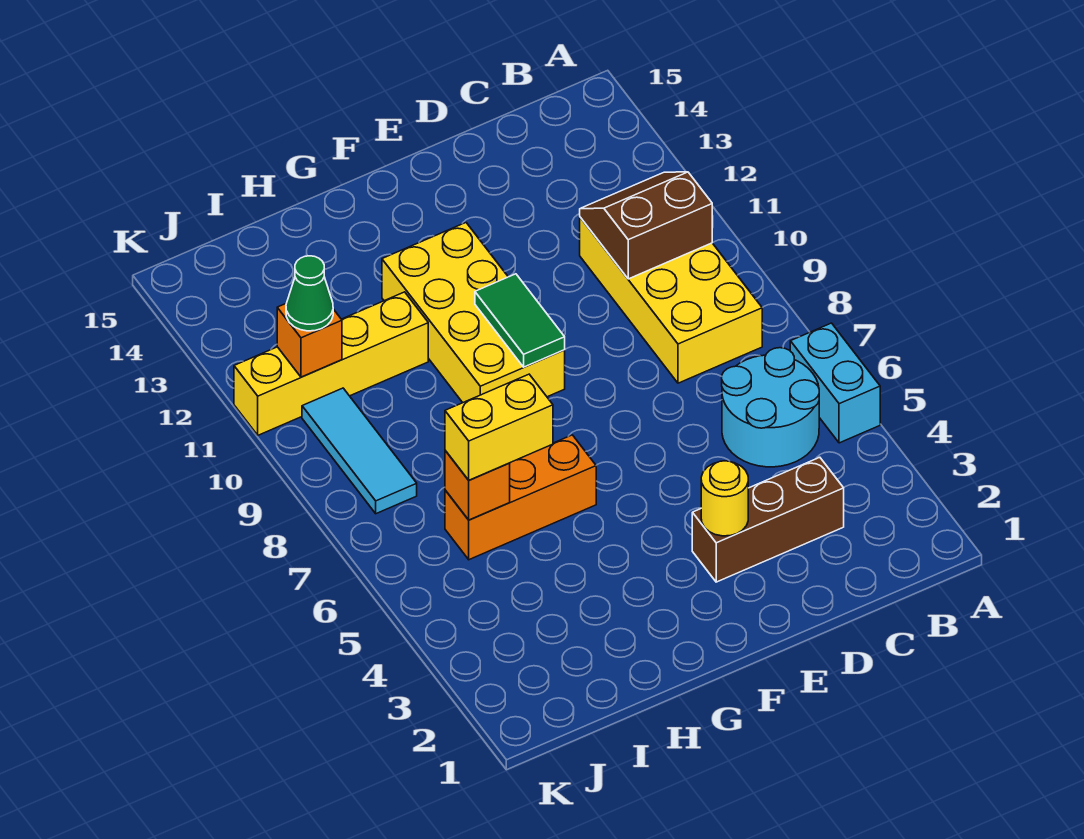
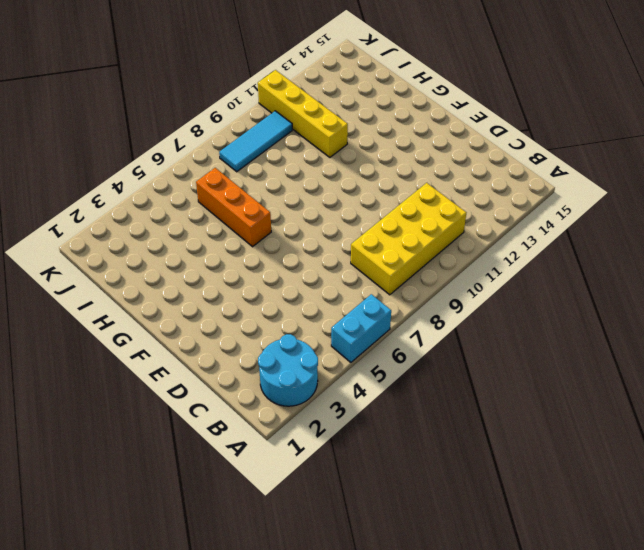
cyan 2x2 round brick [258,334,318,406] -> cyan 2x2 round brick moved to [722,348,819,467]
none -> brown 1x3 brick [692,457,844,582]
none -> yellow 2x4 brick [382,223,565,403]
none -> brown 2x2 slope [580,172,712,279]

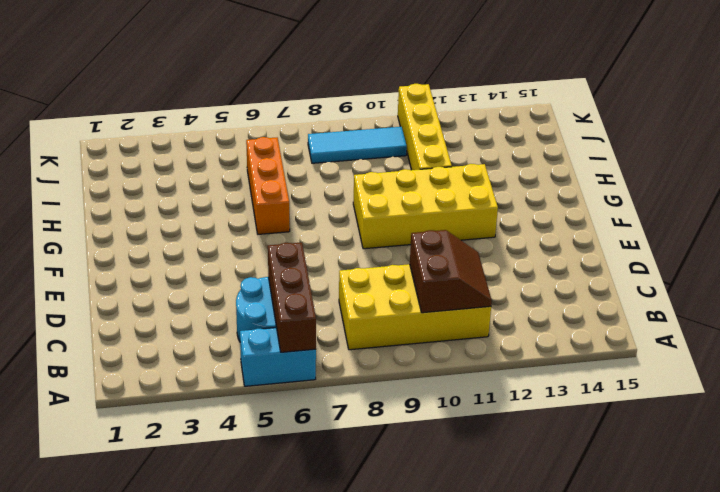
brown 1x3 brick [268,242,316,352] -> brown 1x3 brick moved to [692,457,844,582]
none -> yellow 1x1 round brick [701,461,748,536]
none -> green 1x2 tile [475,274,565,367]
none -> orange 1x1 brick [445,451,510,520]

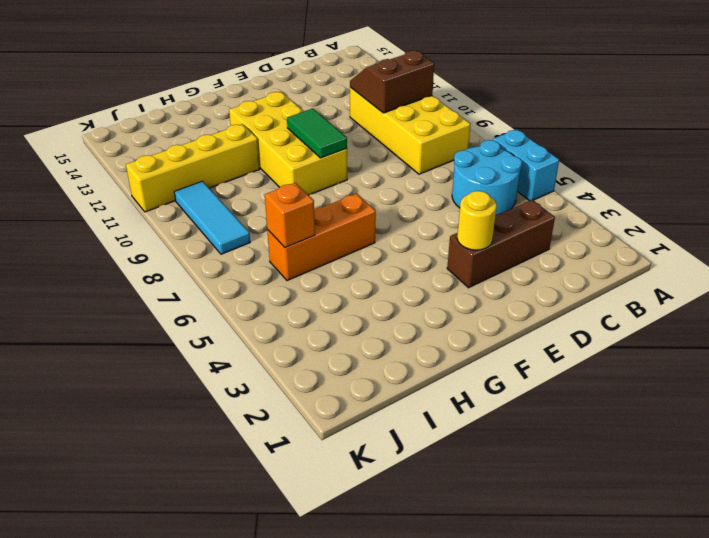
none -> orange 1x1 brick [277,304,342,377]
none -> yellow 1x2 brick [445,374,553,480]
none -> green 1x1 cone [286,256,333,331]

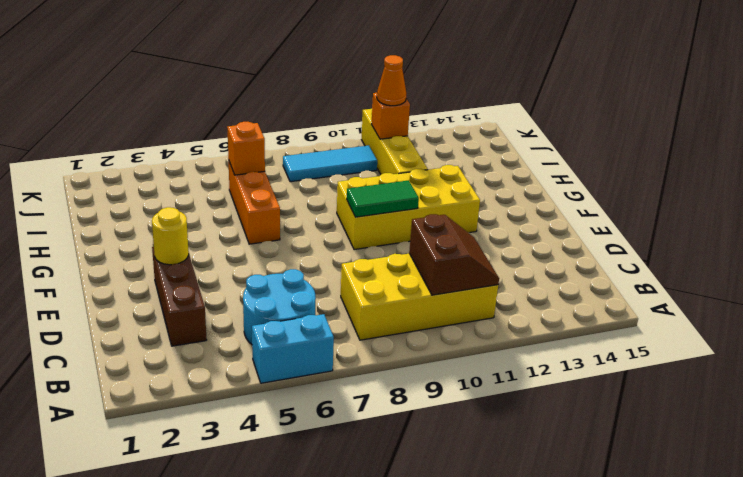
orange 1x1 cone [377,55,407,106] -> green 1x1 cone [286,256,333,331]
none -> yellow 1x2 brick [445,374,553,480]

